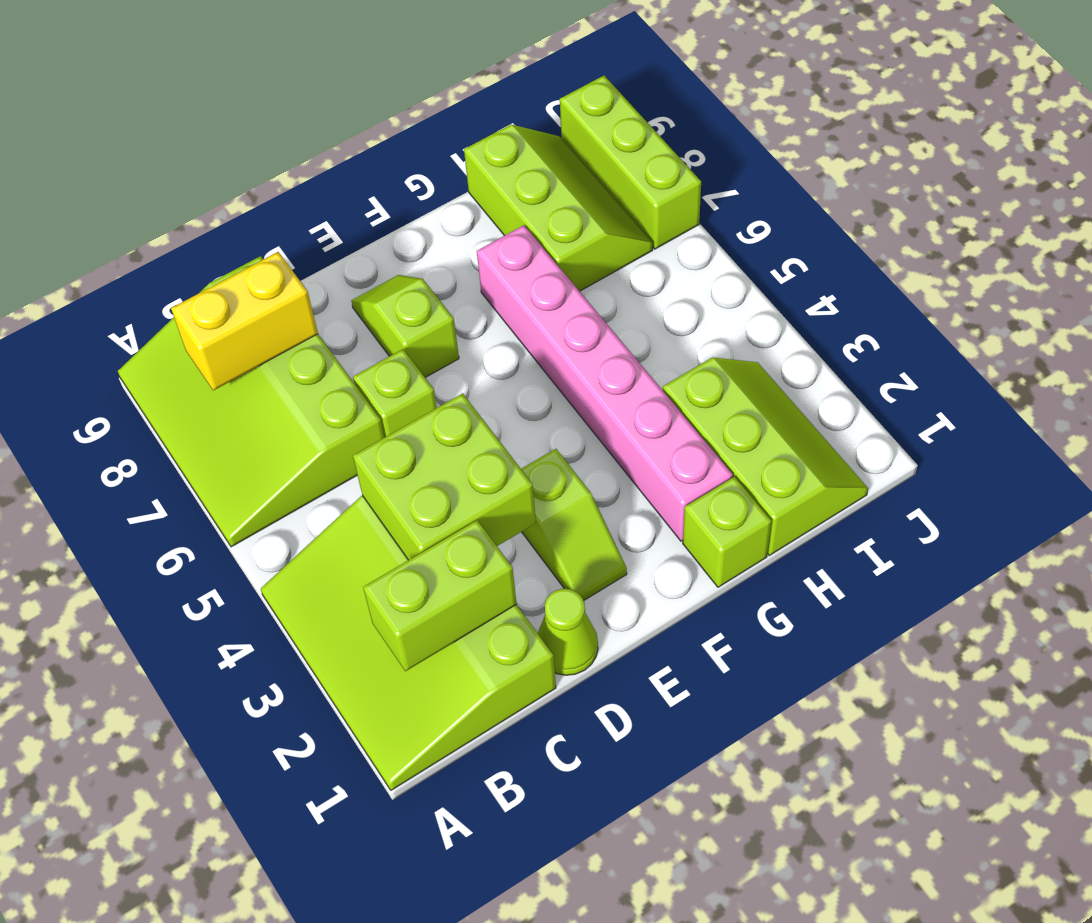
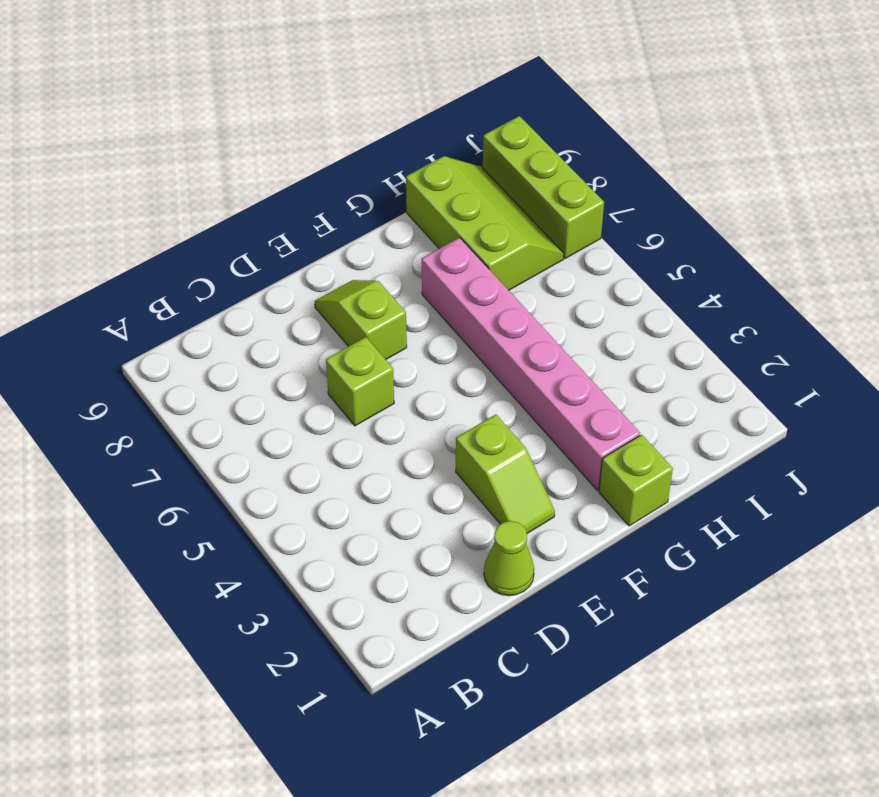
none -> lime 3x4 slope [261,496,556,790]
none -> lime 3x4 slope [118,256,384,547]
none -> lime 2x3 slope [663,358,868,555]

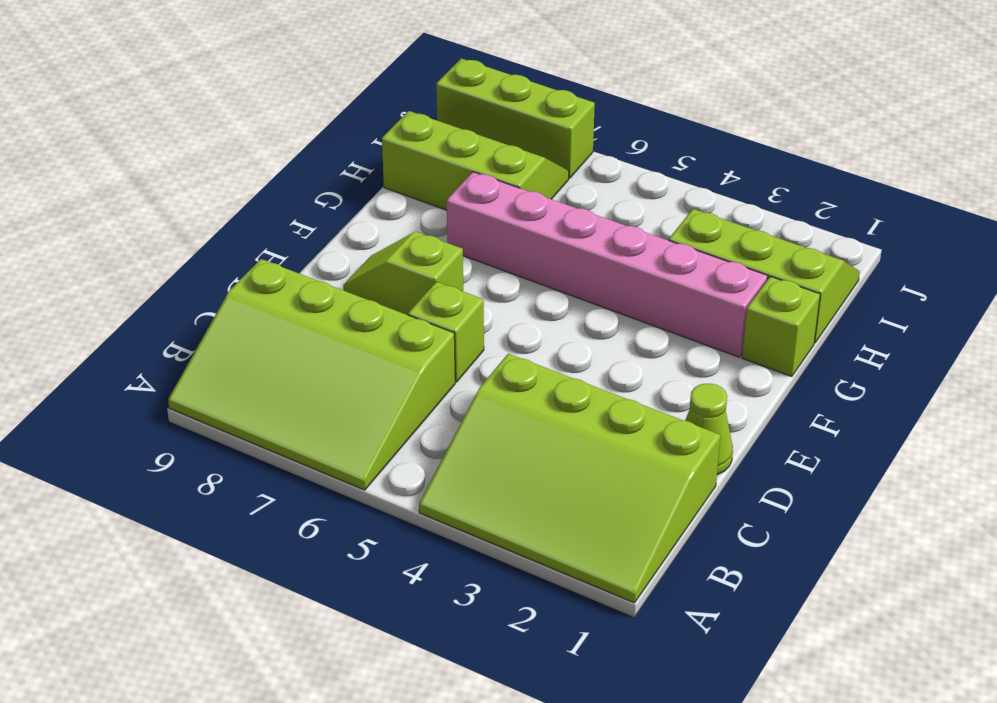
none -> lime 1x2 slope [521,449,627,600]
none -> lime 1x2 brick [363,520,517,671]
none -> yellow 1x2 brick [171,252,318,391]

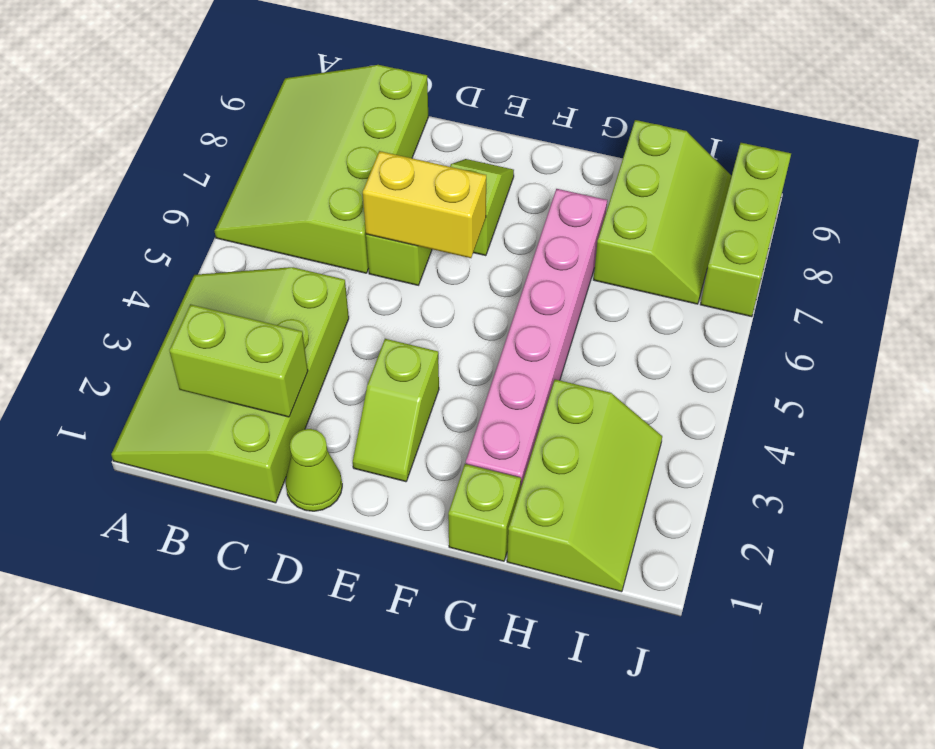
yellow 1x2 brick [363,151,486,258] -> yellow 1x2 brick moved to [171,252,318,391]
none -> lime 2x2 brick [353,393,536,560]

